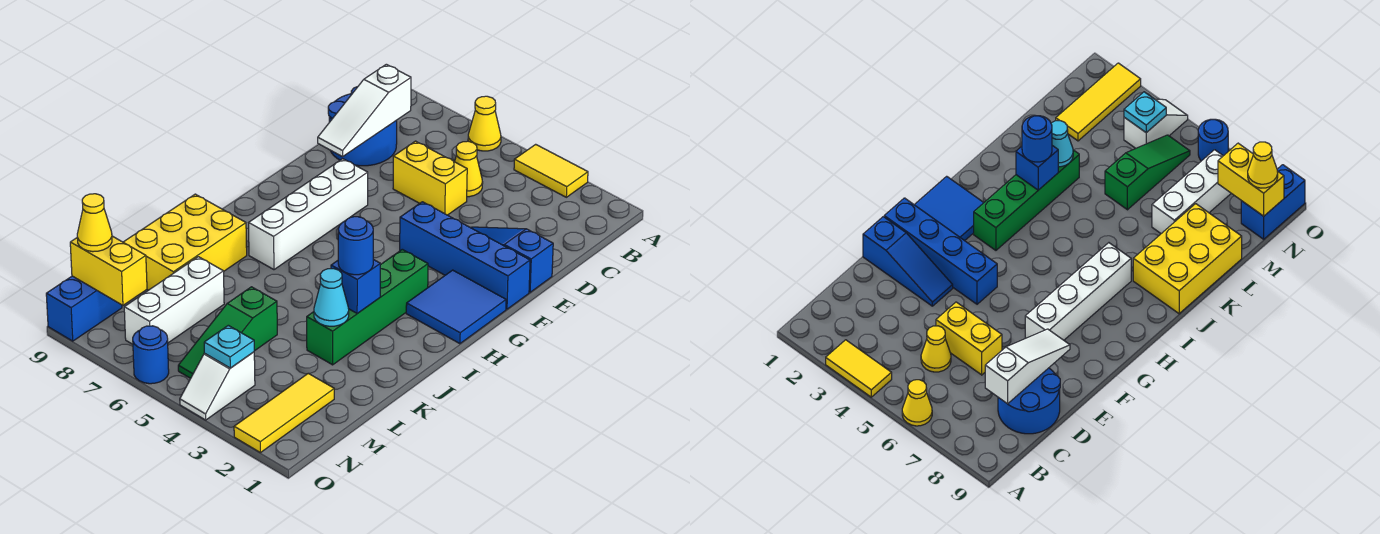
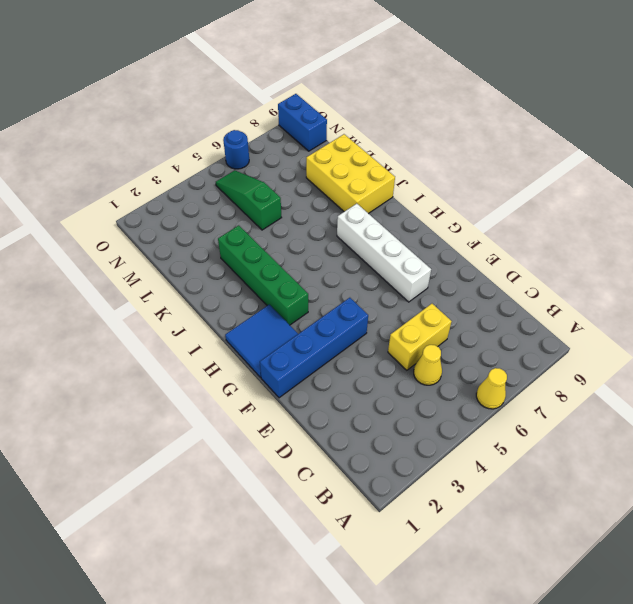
none -> yellow 1x2 tile [514,144,588,197]
none -> blue 2x2 round brick [328,87,397,166]
none -> blue 1x3 slope [471,227,553,292]

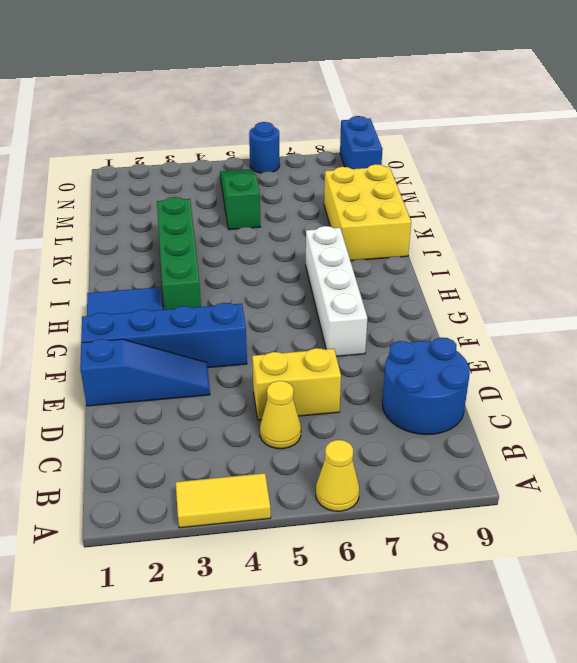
none -> white 1x3 brick [124,257,224,344]
none -> yellow 1x3 tile [234,373,334,453]
none -> white 1x2 slope [180,352,255,420]

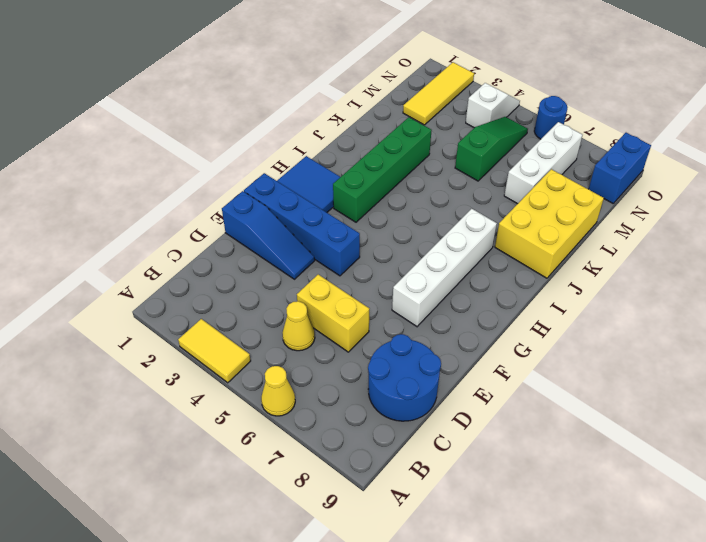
none -> white 1x3 slope [318,64,411,157]
none -> blue 1x1 brick [331,259,380,314]
none -> cyan 1x1 cone [314,269,349,326]

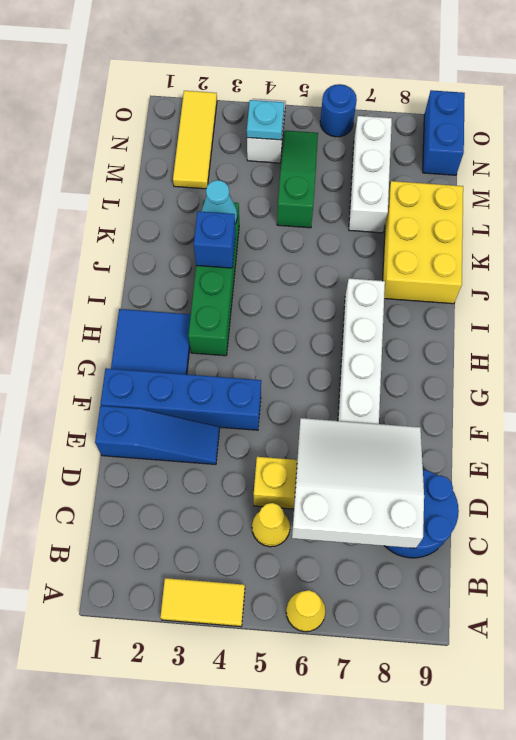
white 3x3 slope [292,418,424,548] -> white 1x3 slope [318,64,411,157]
none -> yellow 1x2 brick [70,236,147,305]
none -> blue 1x1 round brick [338,217,373,275]
none -> yellow 1x1 cone [77,194,112,252]

